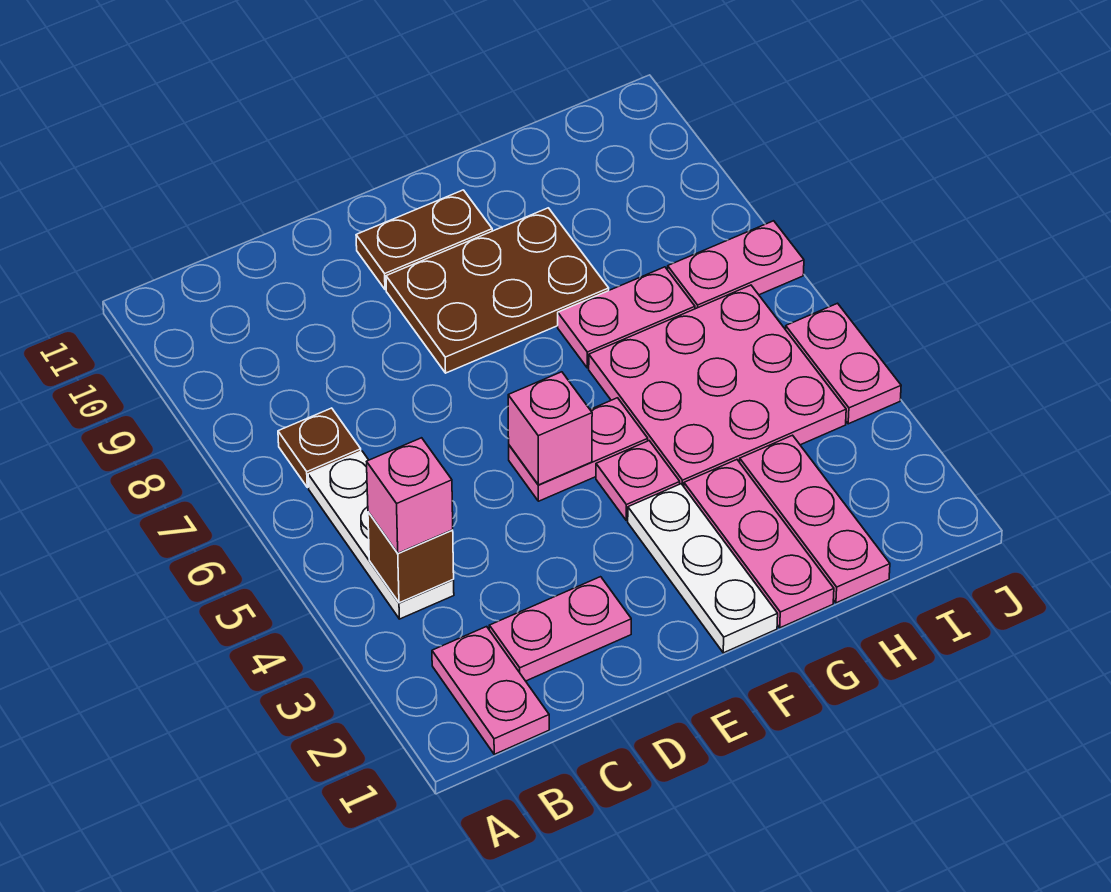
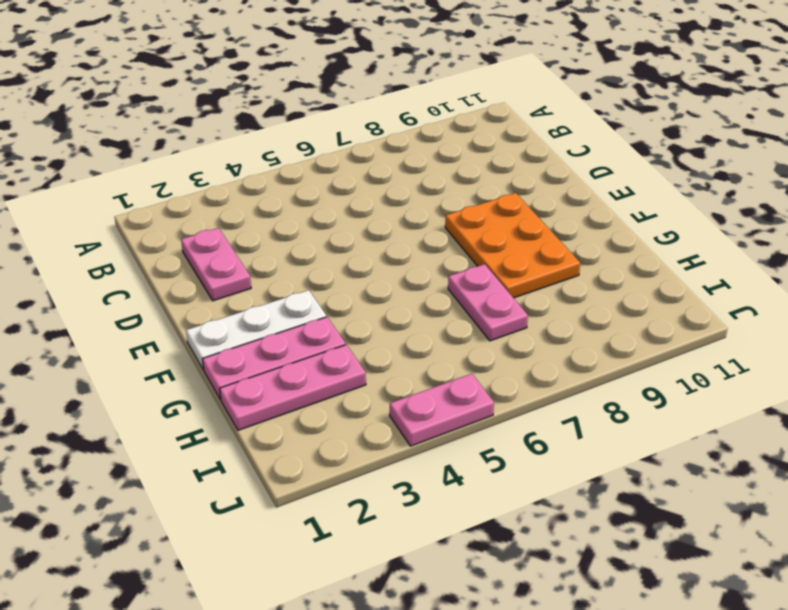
orange 2x3 plate [445,193,580,298] -> brown 2x3 plate [386,208,609,373]
none -> pink 1x2 plate [432,627,549,754]
none -> white 1x3 plate [308,451,454,619]
none -> brown 1x1 plate [278,408,361,488]

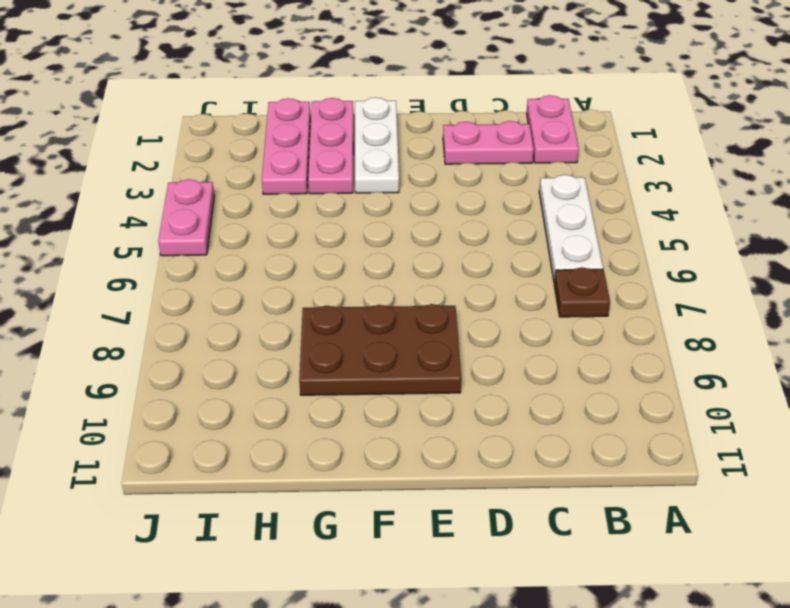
none -> pink 1x2 plate [509,398,648,501]
none -> brown 1x2 plate [356,190,492,290]
none -> pink 1x1 plate [596,441,680,520]

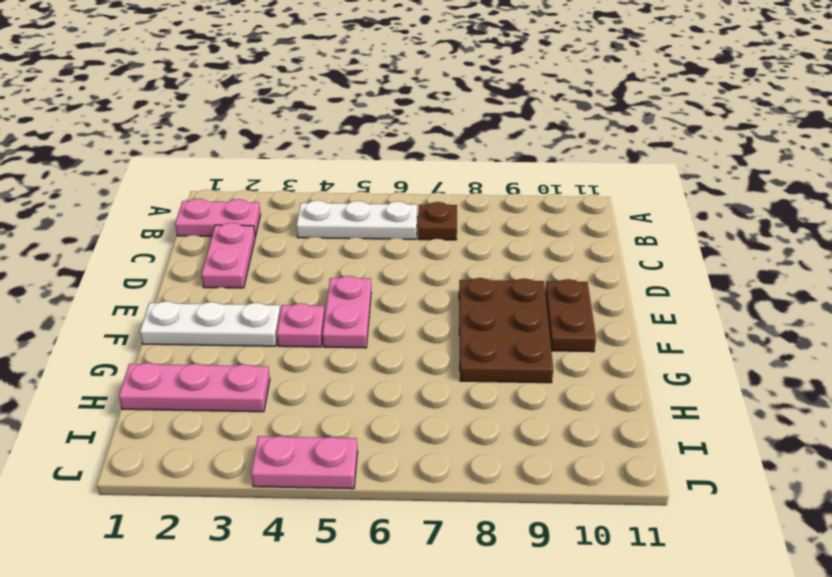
none -> pink 1x3 plate [684,460,834,628]
none -> pink 3x3 plate [589,285,846,486]
none -> pink 1x2 plate [558,267,695,368]

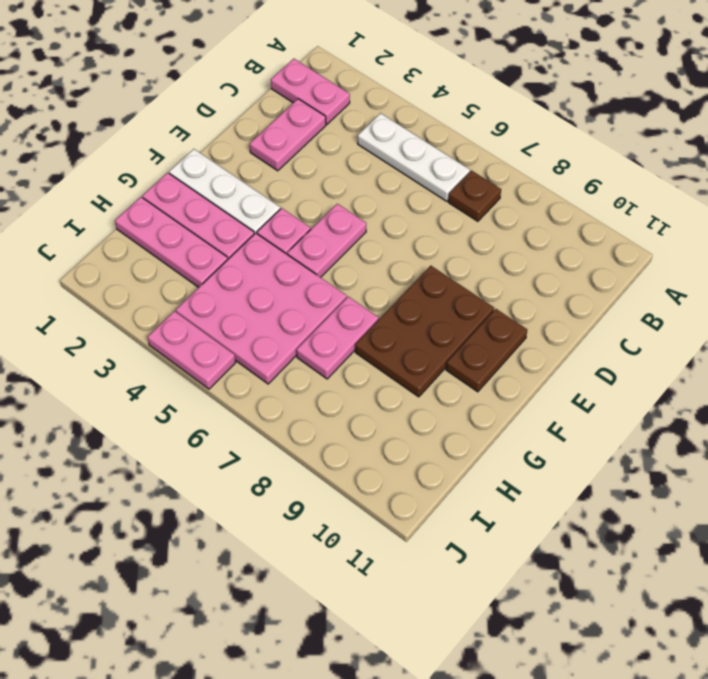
none -> pink 1x2 plate [668,221,804,309]
none -> brown 1x1 brick [368,512,454,603]
none -> pink 1x1 brick [508,372,592,485]

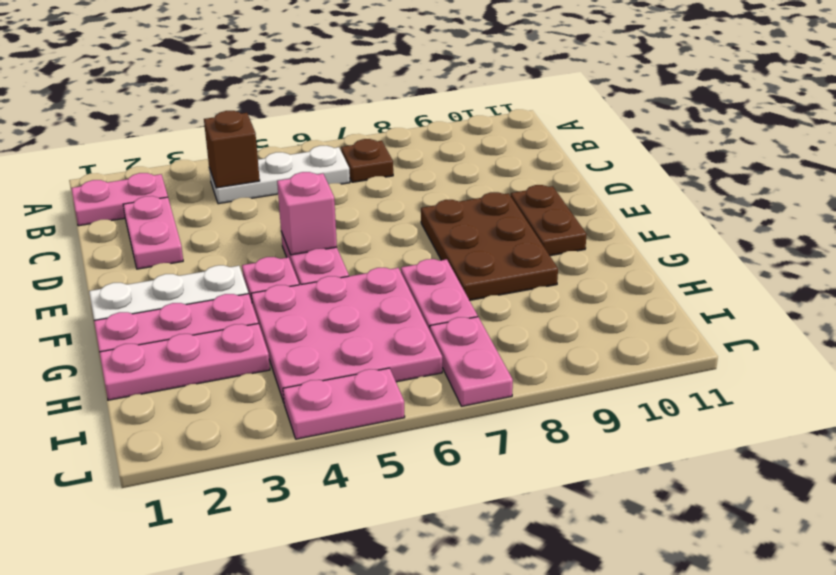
none -> pink 1x1 brick [367,438,453,553]

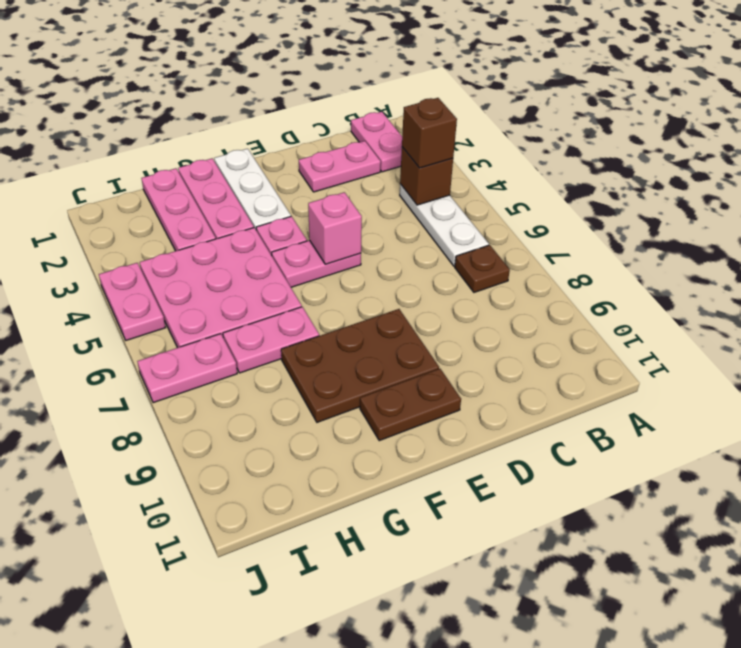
brown 1x1 brick [402,98,457,168] -> pink 1x1 brick [367,438,453,553]

